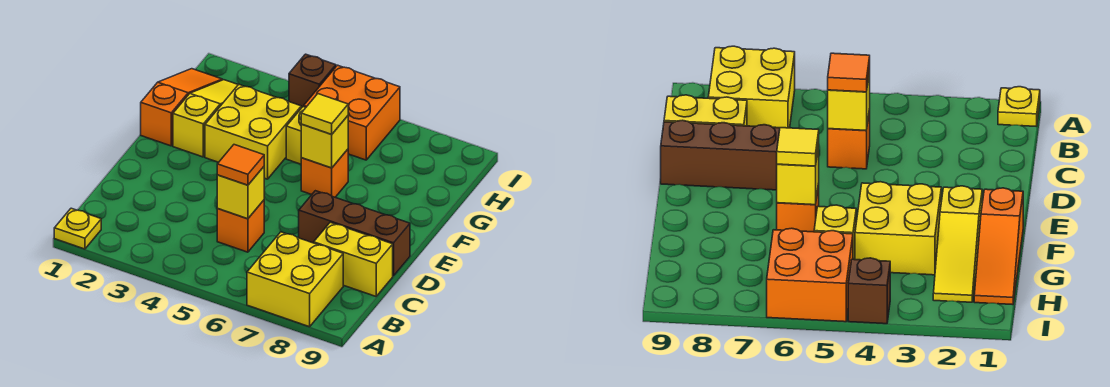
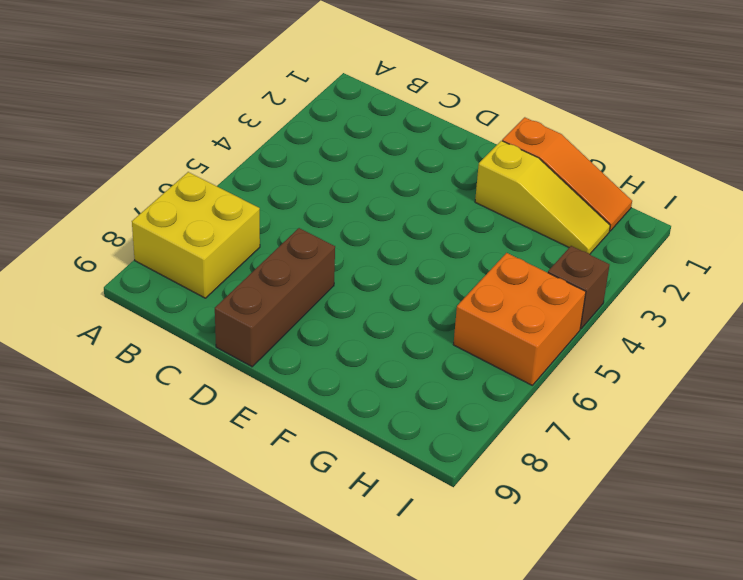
none -> yellow 1x1 plate [54,208,101,249]
none -> orange 1x1 brick [217,200,264,252]
none -> yellow 1x2 brick [314,222,393,296]

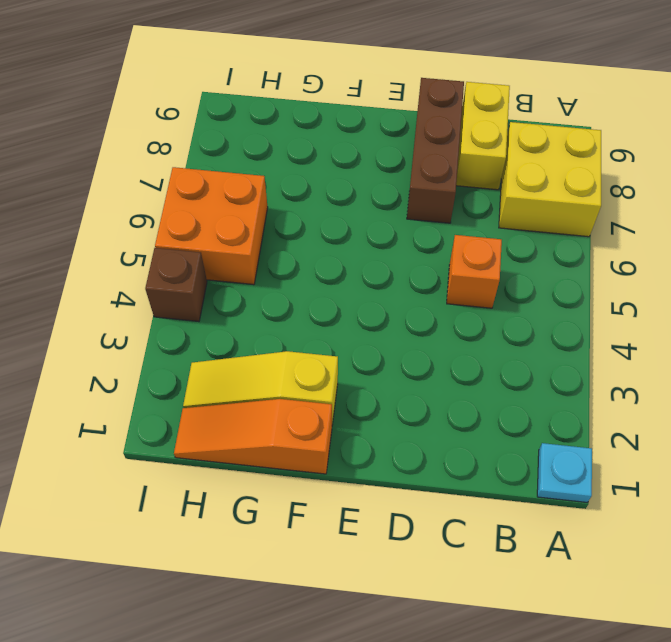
cyan 1x1 plate [537,443,592,502] -> yellow 1x1 plate [54,208,101,249]
none -> yellow 2x2 brick [205,84,301,179]
none -> orange 1x1 brick [301,149,348,197]
none -> yellow 1x1 brick [286,107,306,164]

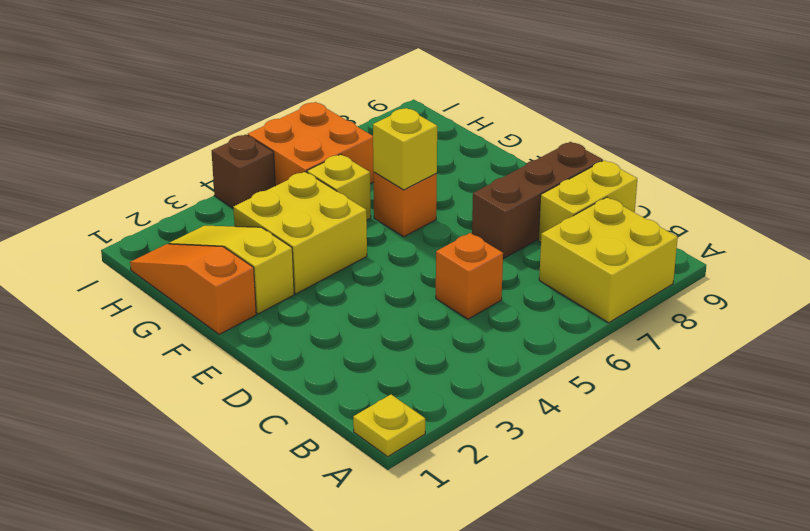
none -> yellow 1x1 brick [217,167,264,219]
none -> orange 1x1 tile [217,145,264,185]
none -> yellow 1x1 tile [301,94,348,134]

